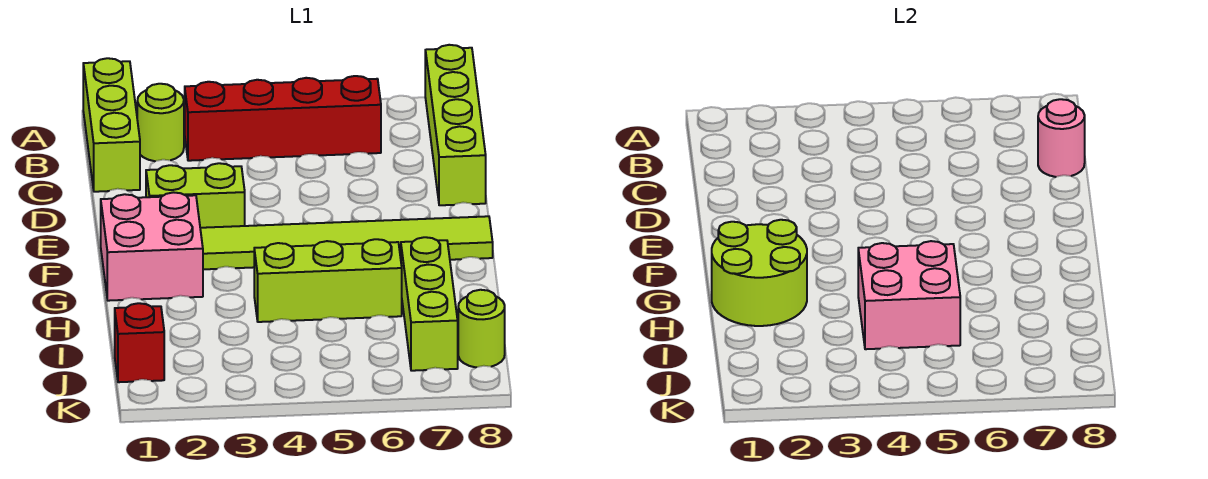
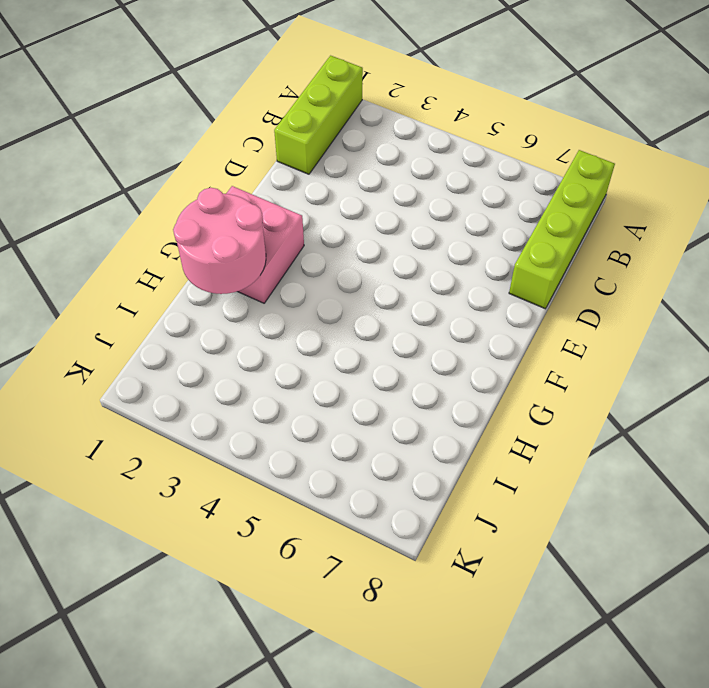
pink 2x2 round brick [173,188,266,294] -> lime 2x2 round brick [712,220,807,326]
none -> lime 1x1 round brick [137,84,184,161]
none -> red 1x4 brick [185,76,381,161]
none -> lime 1x2 brick [146,163,245,228]

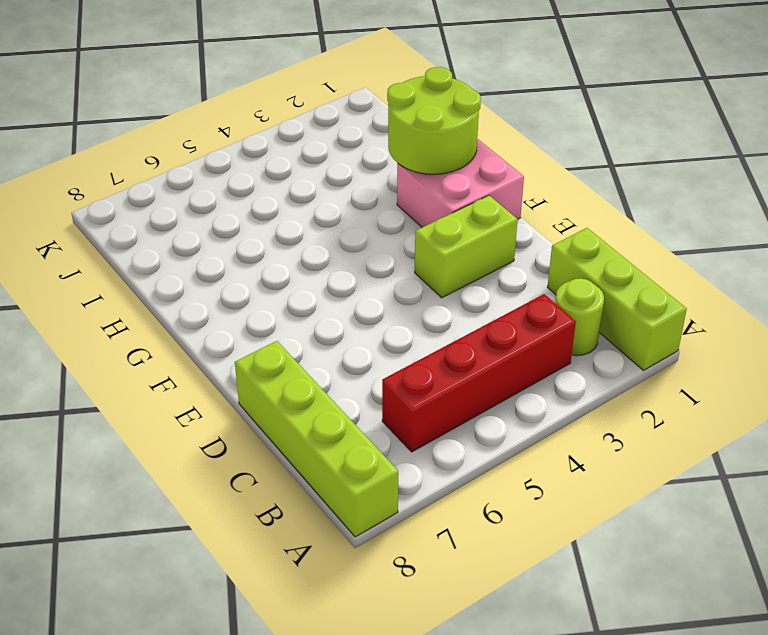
none -> lime 1x6 tile [200,216,493,269]
none -> lime 1x3 brick [254,239,402,322]
none -> lime 1x3 brick [401,237,458,371]

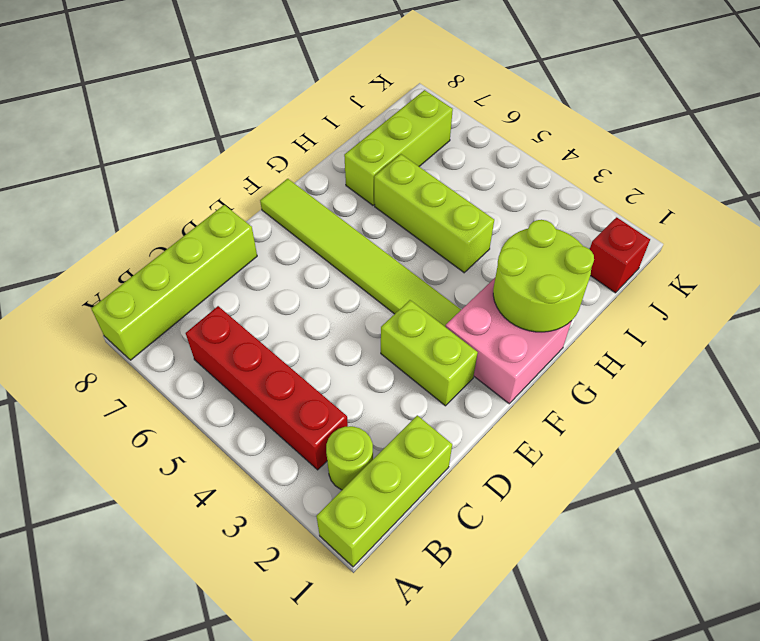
none -> lime 1x1 round brick [458,290,505,367]
none -> pink 1x1 round brick [1038,99,1085,177]
none -> pink 2x2 brick [858,241,960,349]

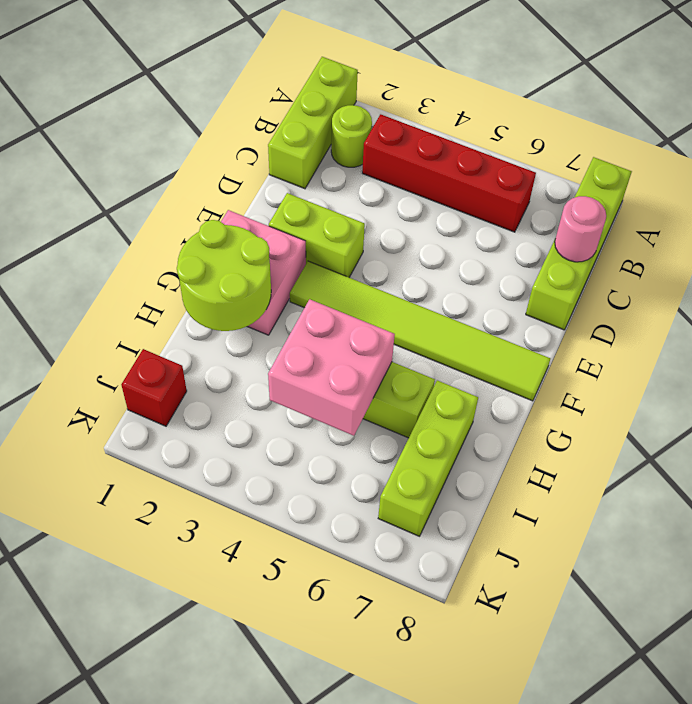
none -> lime 1x1 round brick [458,290,505,367]

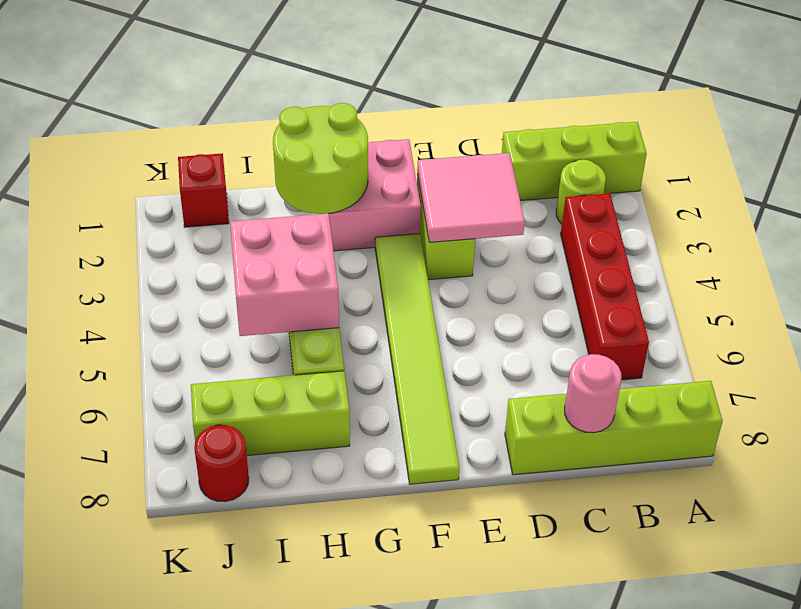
pink 2x2 tile [417,153,525,242] -> none
red 1x1 round brick [194,425,249,502] -> lime 1x1 round brick [458,290,505,367]

